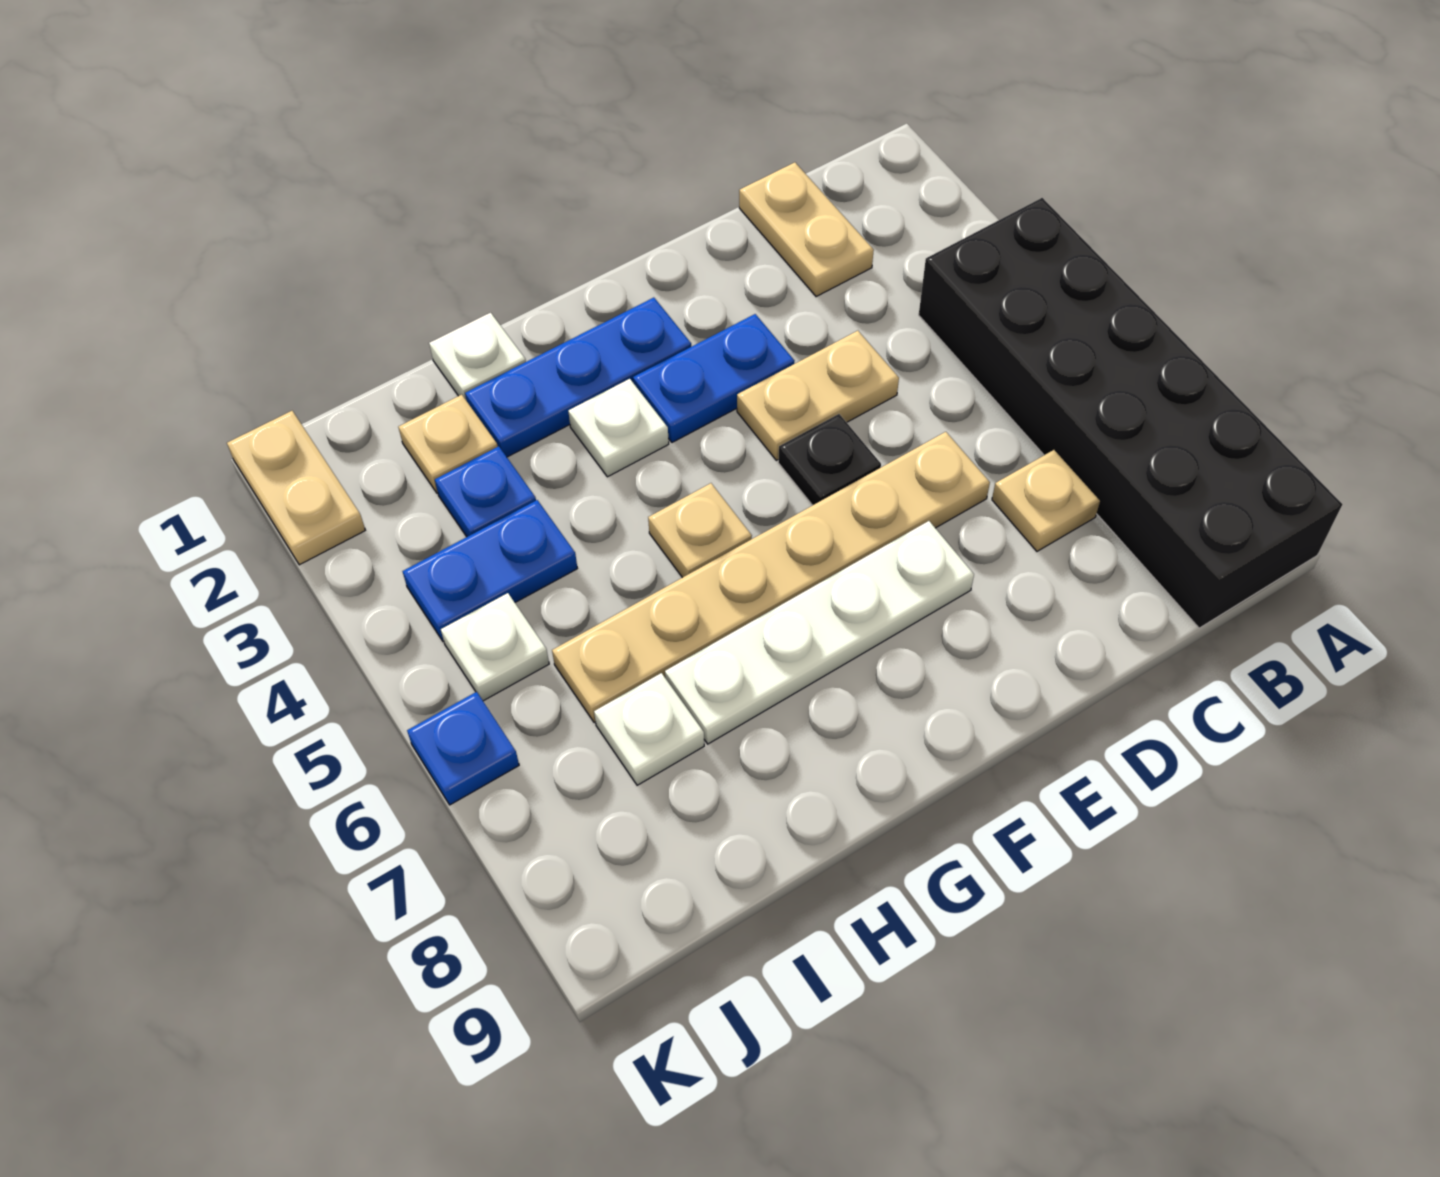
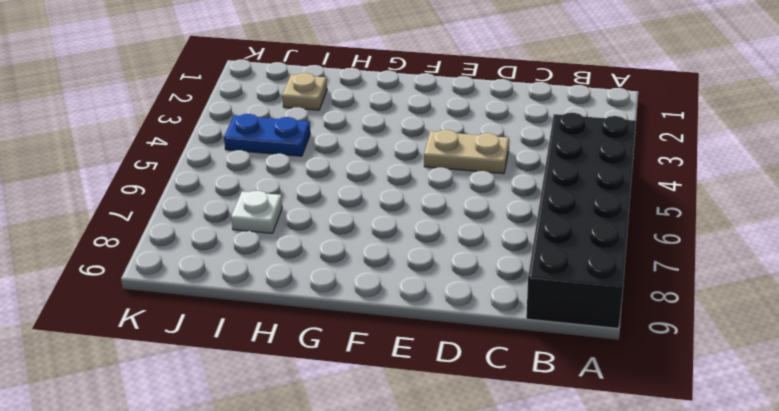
none -> tan 1x2 plate [739,162,874,297]
none -> tan 1x1 plate [992,450,1100,551]
none -> tan 1x6 plate [552,432,990,723]

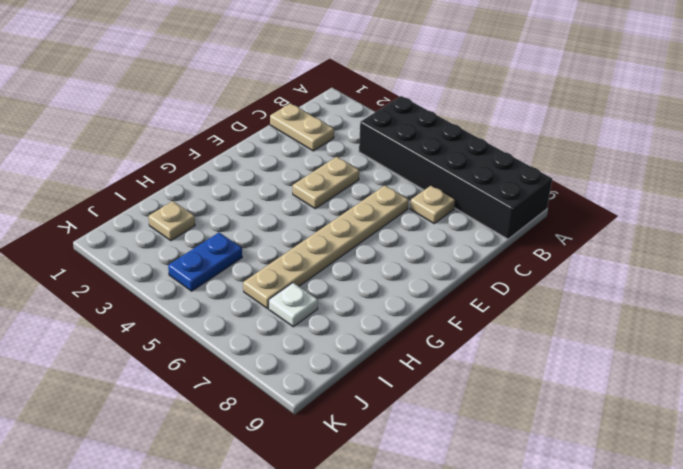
none -> blue 1x2 plate [633,314,794,442]
none -> black 1x1 plate [778,414,881,505]
none -> white 1x4 plate [665,521,974,744]

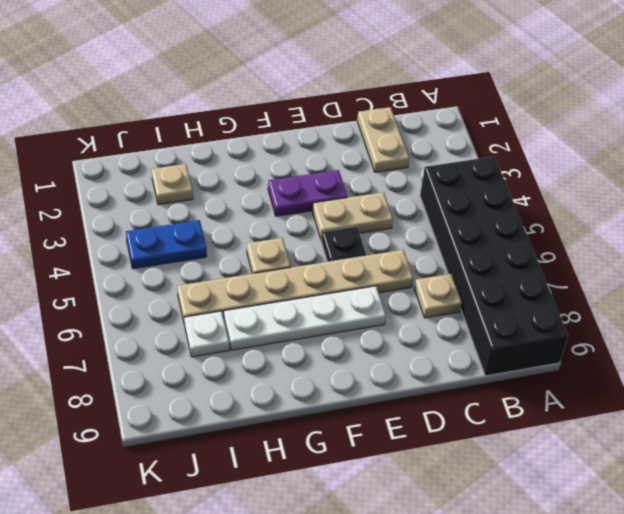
purple 1x2 plate [268,170,347,216] -> blue 1x2 plate [633,314,794,442]
none -> blue 1x3 plate [465,298,691,457]
none -> white 1x1 plate [568,379,669,477]
none -> white 1x1 plate [429,313,526,401]

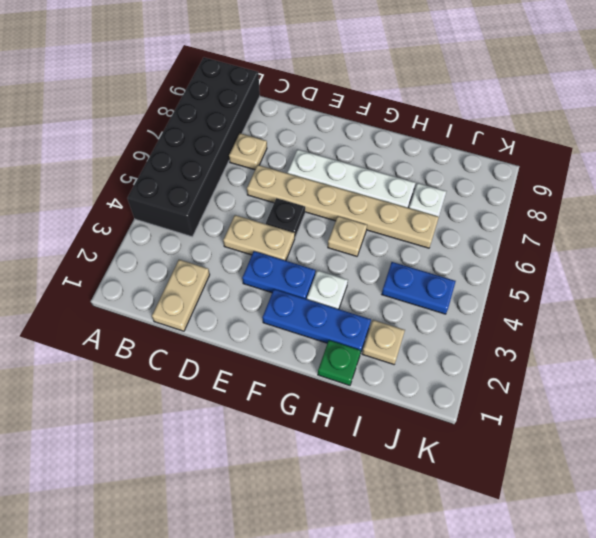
green 1x1 plate [318,340,361,385] -> white 1x1 plate [429,313,526,401]
none -> blue 1x1 plate [435,446,536,537]
none -> white 1x1 plate [441,593,549,701]
none -> tan 1x2 plate [227,411,365,565]

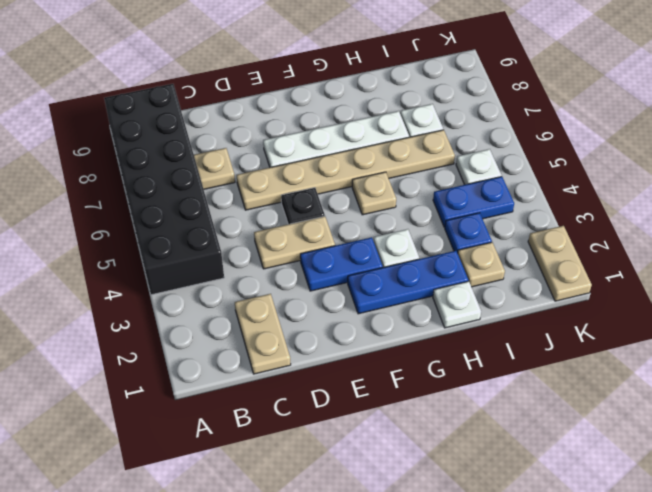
none -> blue 1x1 plate [407,692,519,805]

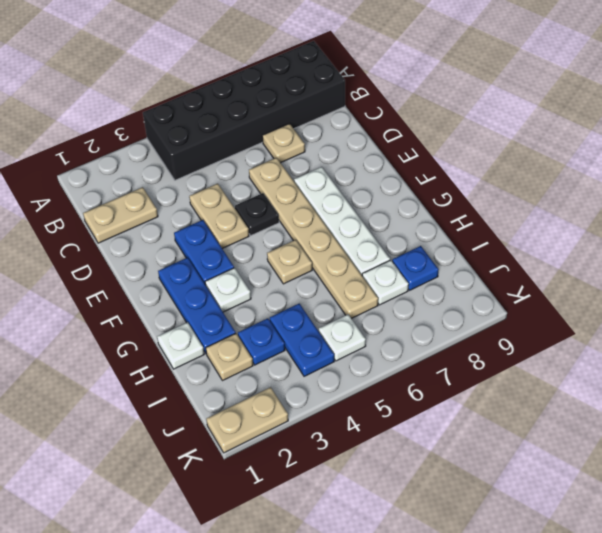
blue 1x1 plate [392,246,439,290] -> blue 1x1 plate moved to [407,692,519,805]

